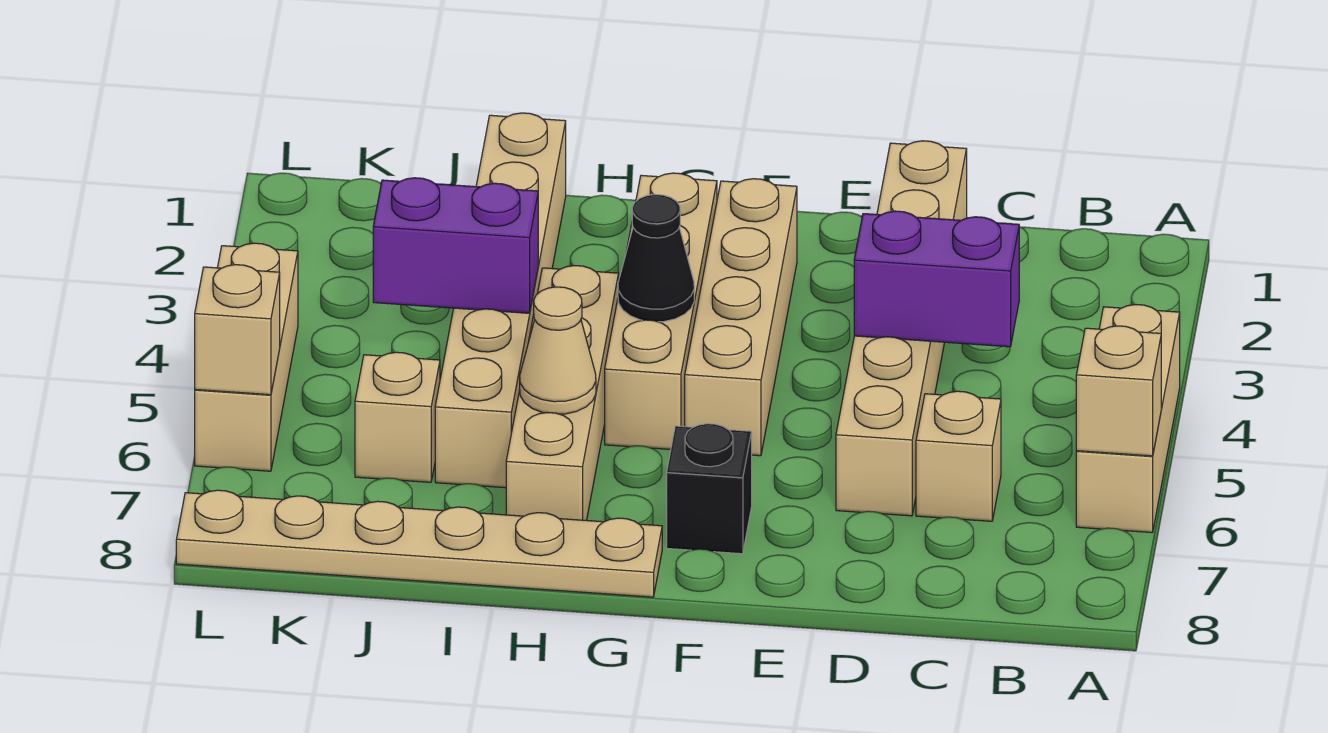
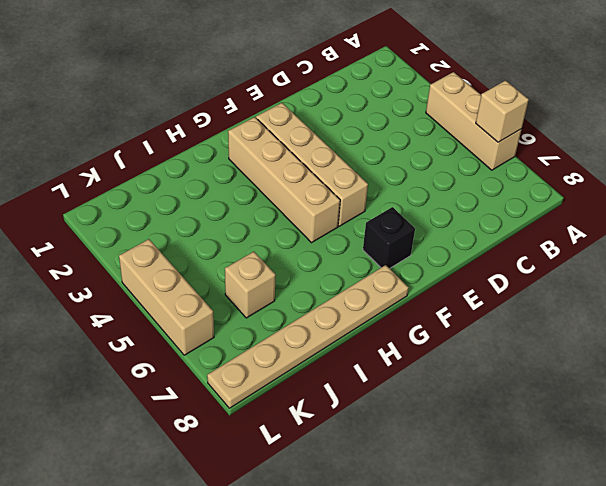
none -> tan 1x1 brick [916,391,1001,521]
none -> tan 1x6 brick [836,141,967,516]
none -> tan 1x4 brick [506,266,619,520]

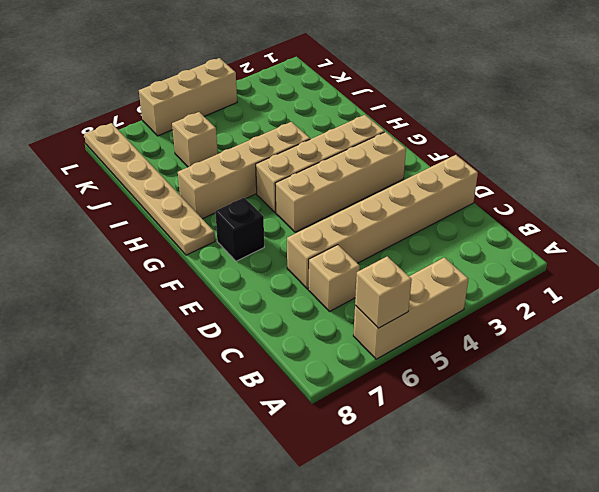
none -> tan 1x6 brick [435,113,566,488]
none -> purple 1x2 brick [854,211,1019,347]
none -> black 1x1 cone [618,194,694,322]

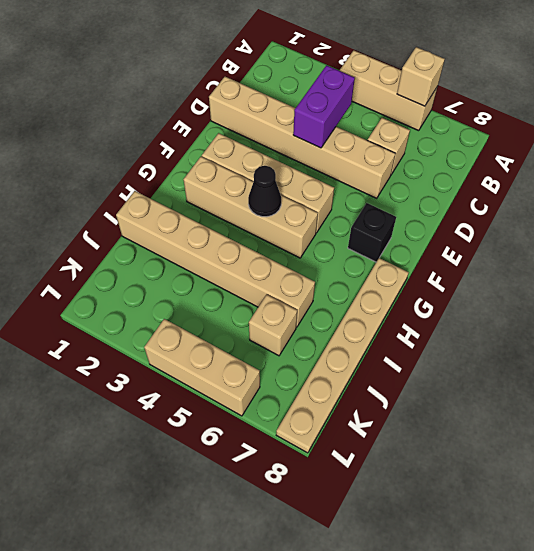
none -> tan 1x4 brick [506,266,619,520]
none -> tan 1x1 cone [520,287,596,414]
none -> purple 1x2 brick [373,178,538,313]

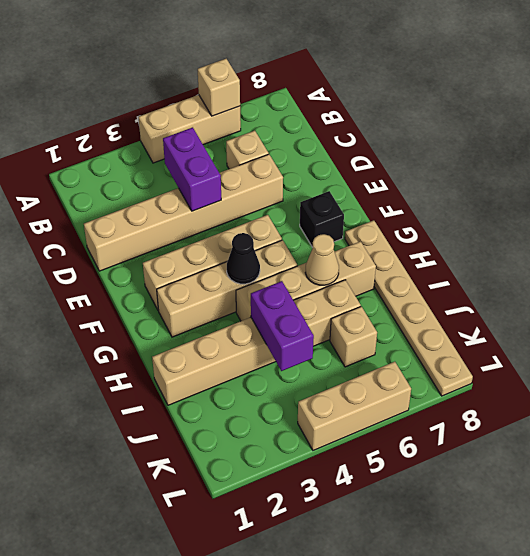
none -> tan 1x1 brick [195,265,280,395]

